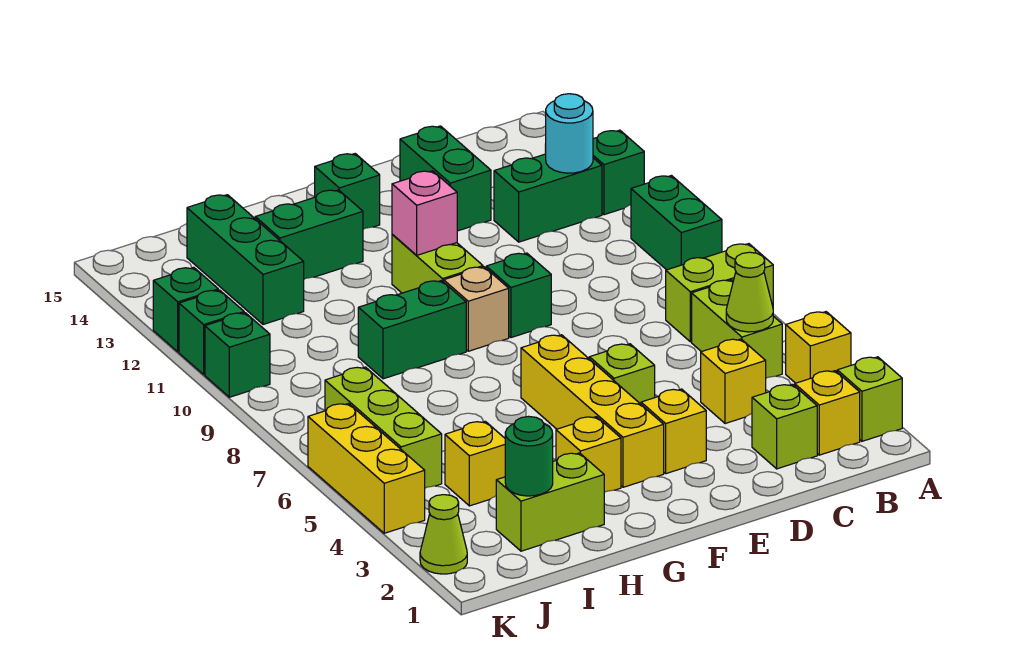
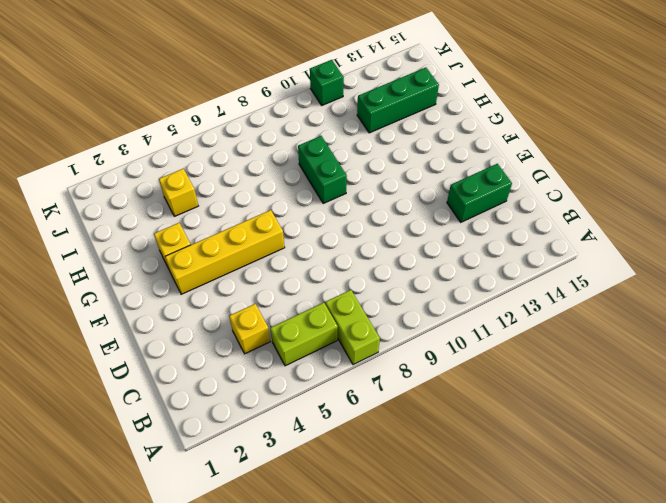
none -> lime 1x1 brick [837,357,902,441]
none -> yellow 1x1 brick [786,312,851,383]
none -> green 1x2 brick [631,176,722,270]
none -> green 1x1 brick [593,130,644,215]

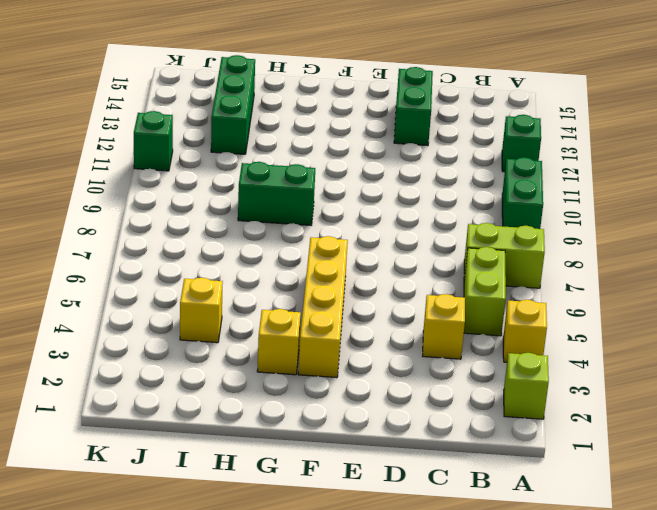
none -> yellow 1x1 brick [795,371,860,455]
none -> green 1x2 brick [494,154,602,242]
none -> lime 1x1 brick [752,384,817,469]
none -> yellow 1x1 brick [641,389,706,474]

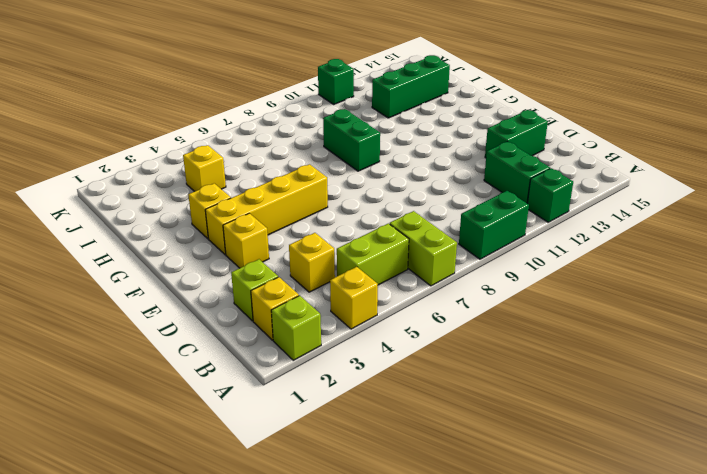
none -> lime 1x1 brick [589,344,655,404]
none -> green 1x1 brick [486,253,551,338]
none -> tan 1x1 brick [444,267,509,351]
none -> lime 1x2 brick [392,234,483,293]

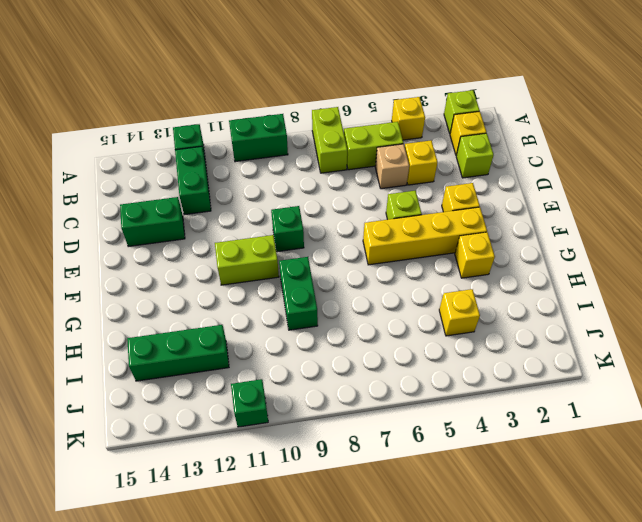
tan 1x1 brick [375,144,409,189] -> tan 1x1 brick moved to [444,267,509,351]
none -> green 1x1 brick [315,154,380,229]
none -> green 1x2 brick [255,190,363,279]
none -> lime 1x2 brick [496,453,604,551]
none -> lime 1x3 brick [325,367,442,488]

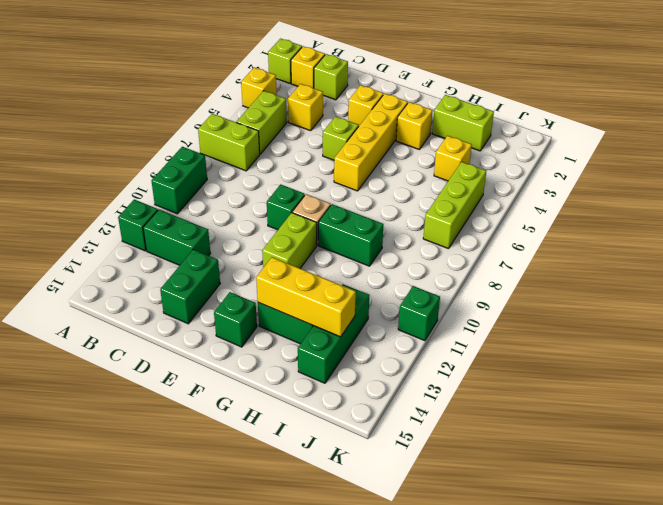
yellow 1x3 brick [256,257,356,337] -> yellow 1x3 brick turned to [308,404,425,533]
none -> lime 1x1 cone [420,495,467,574]
none -> green 1x1 brick [205,313,270,397]
none -> green 1x1 brick [153,267,218,352]
none -> lime 1x1 cone [726,252,773,332]

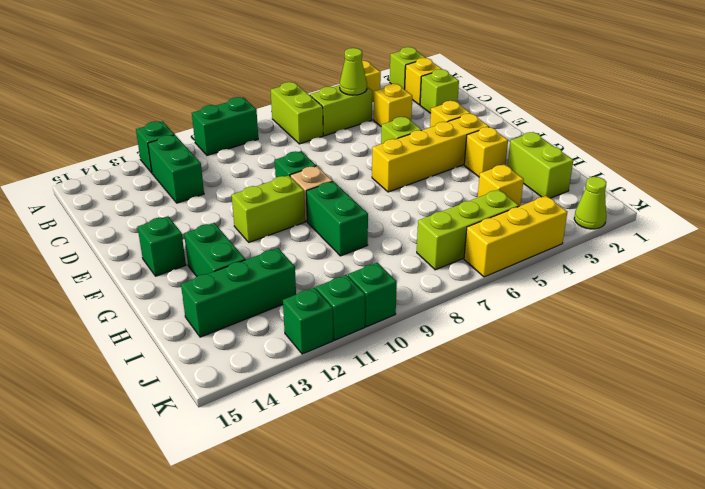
none -> green 1x2 brick [400,126,491,231]
none -> cyan 1x1 round brick [546,94,593,173]
none -> pink 1x1 brick [392,171,457,255]
none -> green 1x1 round brick [505,416,553,496]

